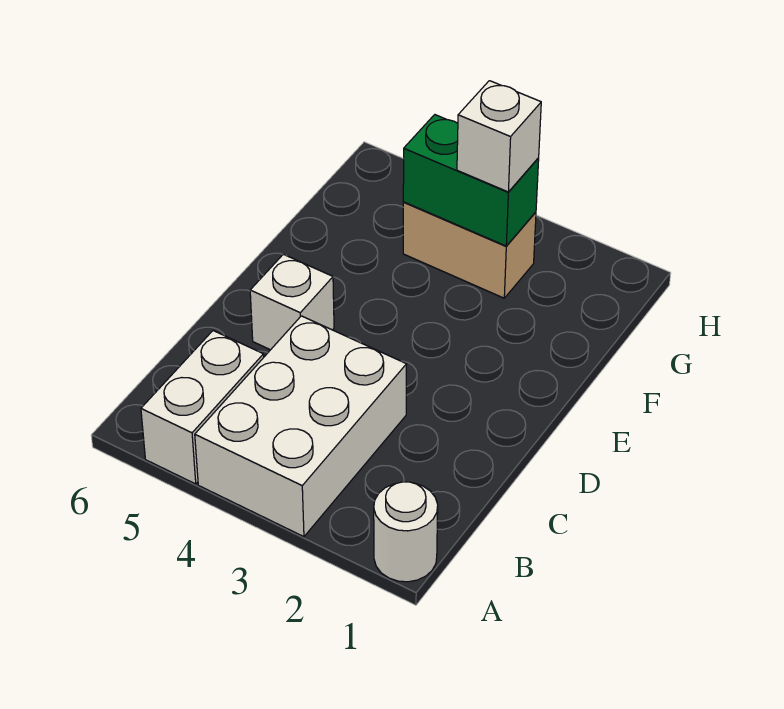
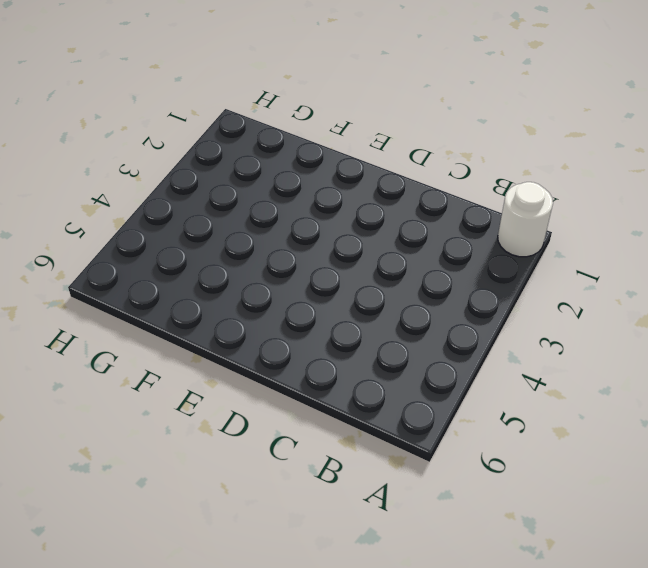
none -> white 2x3 brick [195,316,407,537]
none -> white 1x2 brick [141,331,264,484]

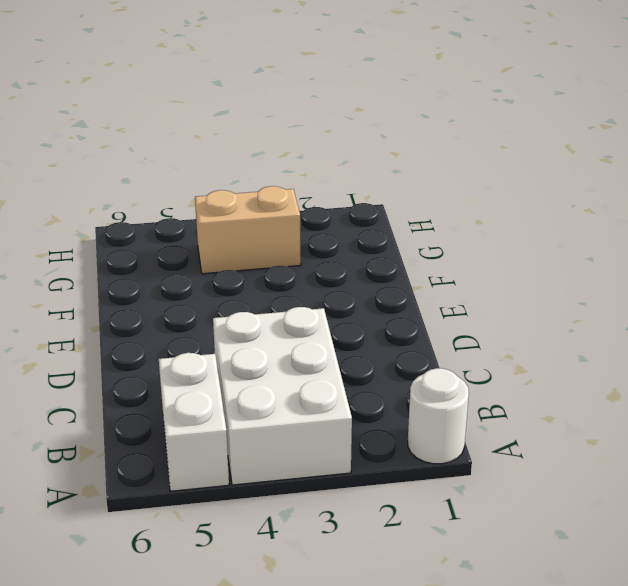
none -> white 1x1 brick [250,254,334,350]
none -> green 1x2 brick [403,115,539,246]

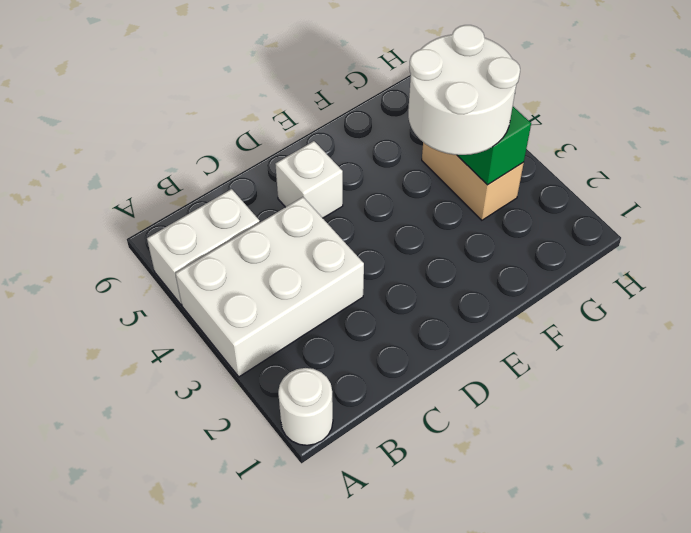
white 2x2 round brick [408,25,520,155] -> white 1x1 brick [457,81,541,192]

